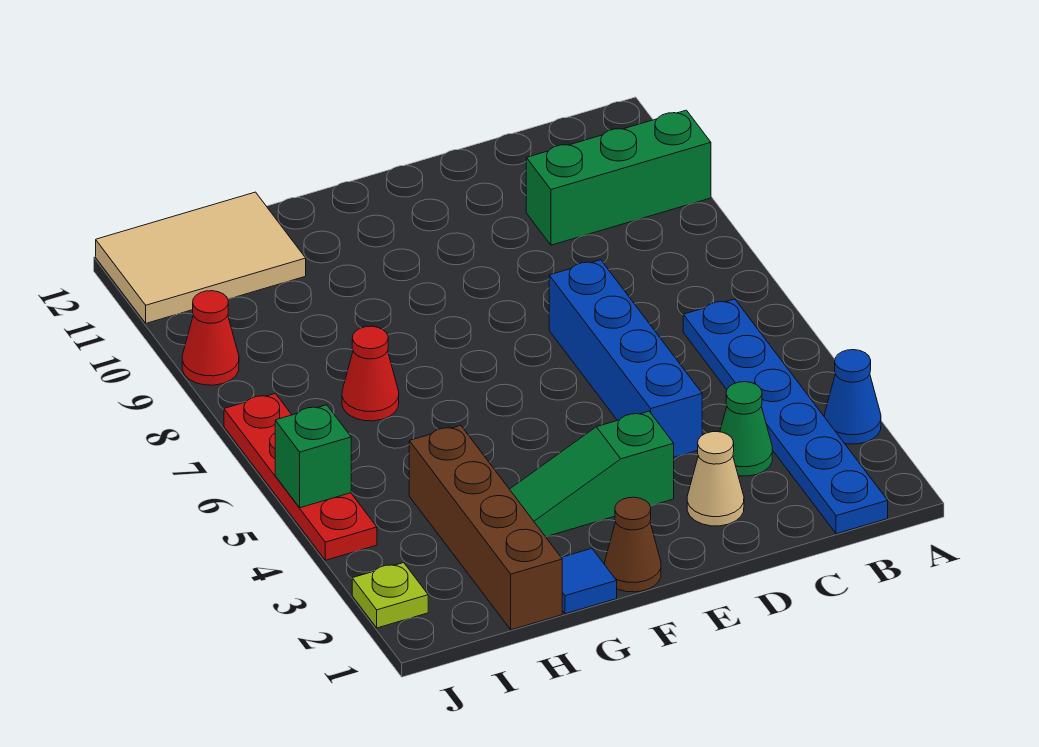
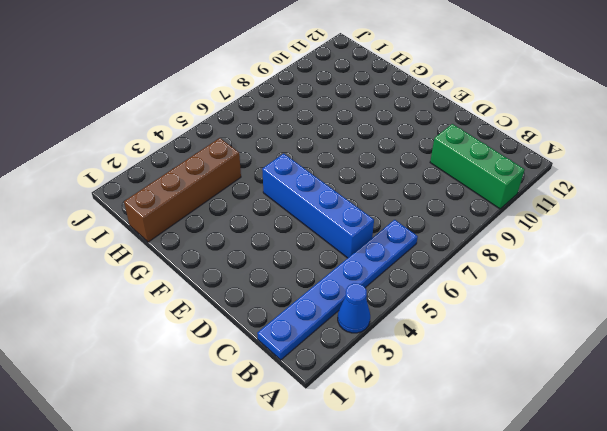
blue 1x4 brick [262,154,374,258] -> blue 1x4 brick turned to [549,260,702,457]
none -> green 1x1 cone [720,382,772,476]
none -> tan 1x1 cone [687,432,744,526]
none -> green 1x3 slope [510,411,674,537]

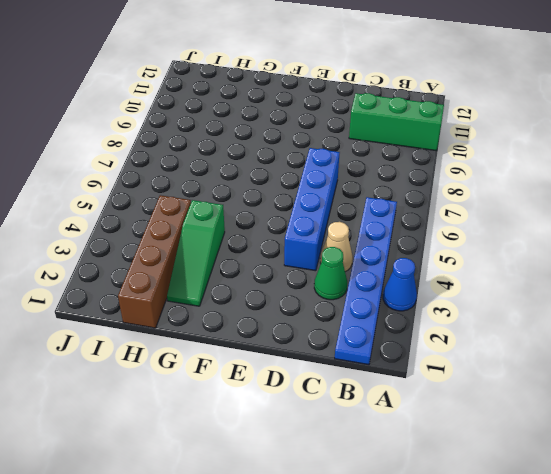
tan 1x1 cone [320,222,353,272] -> tan 1x1 cone moved to [687,432,744,526]
green 1x3 slope [167,200,225,306] -> green 1x3 slope turned to [510,411,674,537]
none -> brown 1x1 cone [605,497,661,592]
none -> blue 1x1 tile [561,549,617,614]
none -> red 1x1 cone [342,326,399,421]

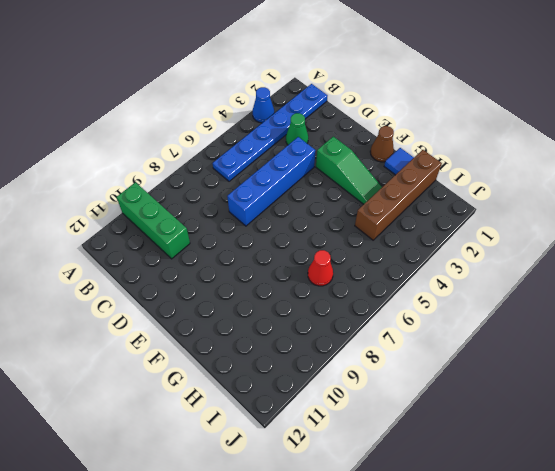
none -> tan 1x1 cone [687,432,744,526]
none -> tan 2x3 tile [96,192,306,323]
none -> lime 1x1 plate [352,563,428,628]

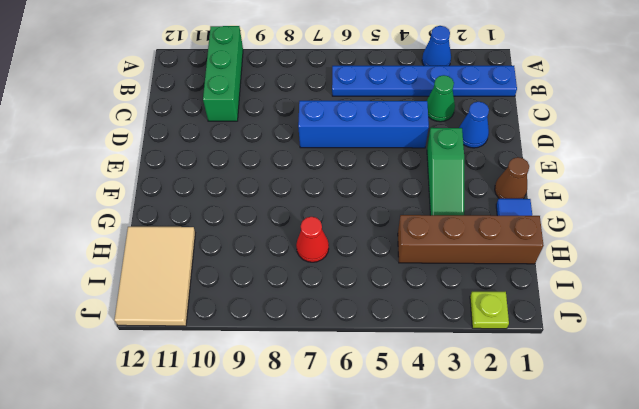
blue 1x1 cone [459,102,489,148] -> tan 1x1 cone [687,432,744,526]
none -> red 1x4 plate [224,393,377,560]
none -> red 1x1 cone [182,291,239,385]
none -> green 1x1 brick [275,405,351,508]

